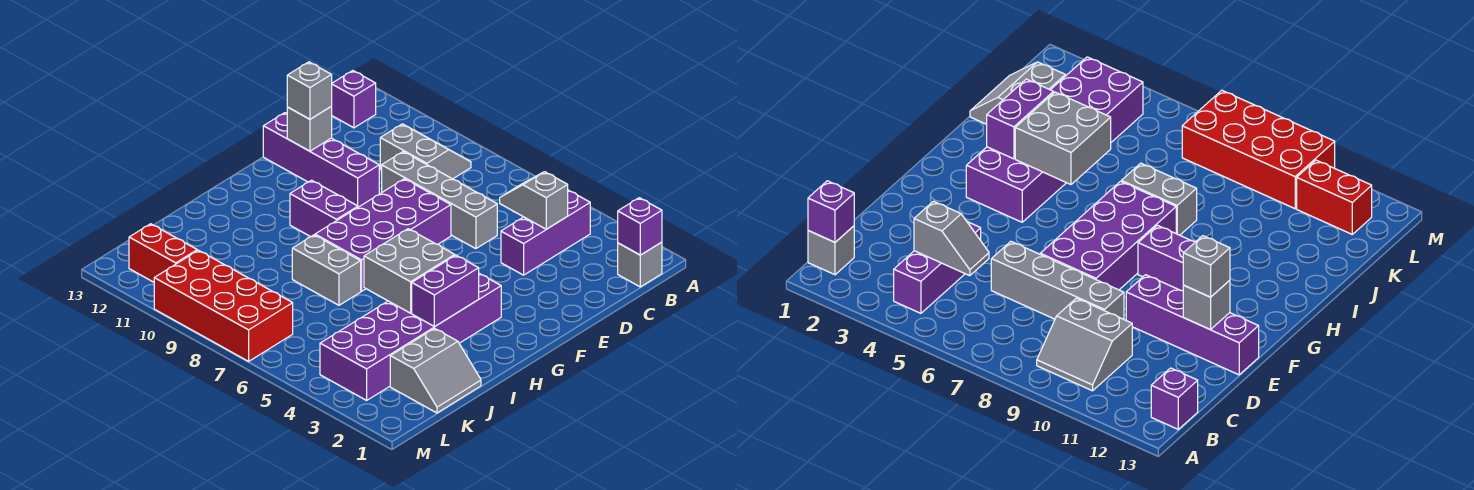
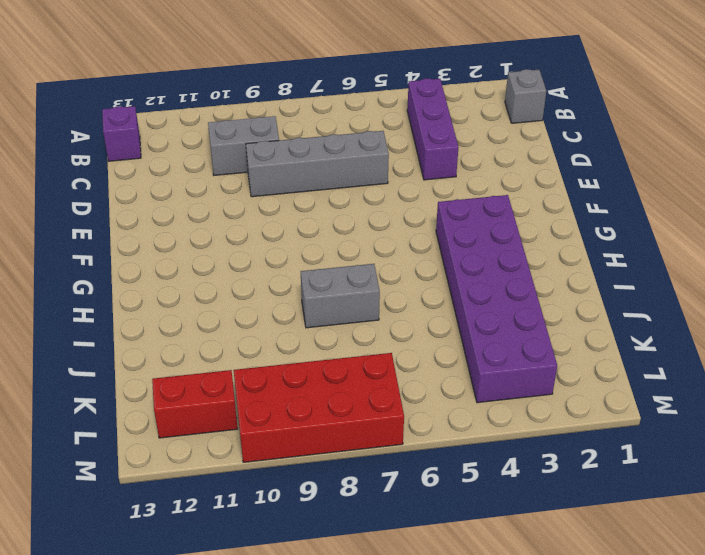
none -> purple 2x4 brick [315,179,451,291]
none -> purple 1x4 brick [263,113,379,207]
none -> purple 1x2 brick [290,180,358,237]

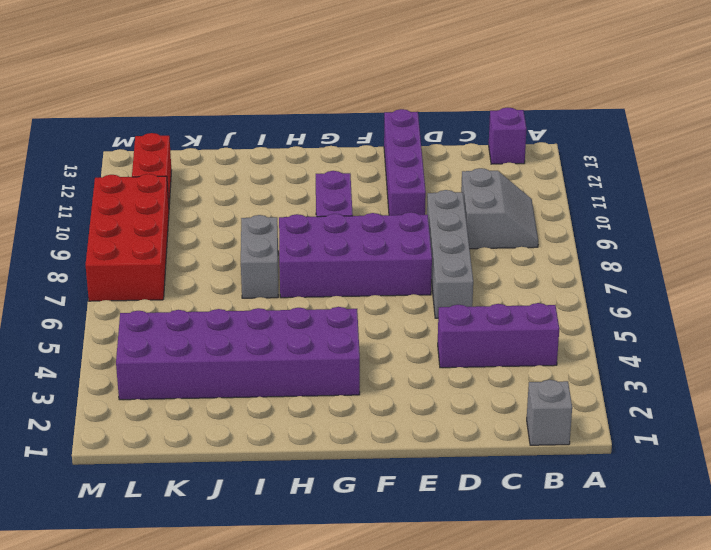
none -> grey 2x2 slope [390,328,481,413]
none -> purple 1x1 brick [618,198,662,255]
none -> grey 1x2 slope [500,172,568,229]

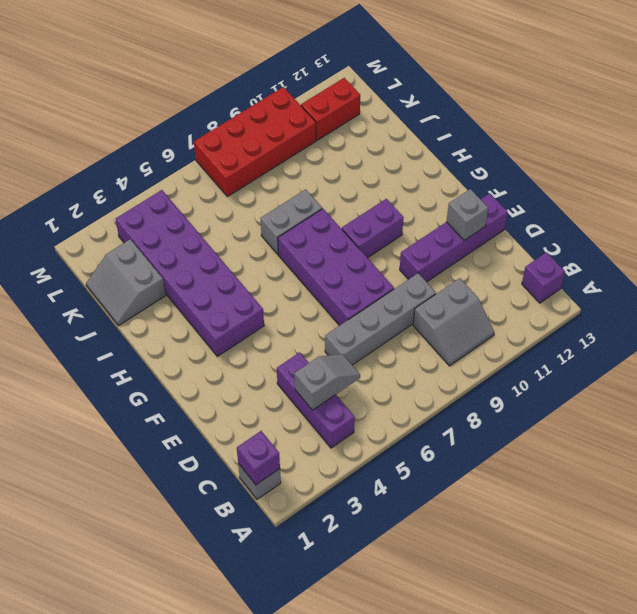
none -> purple 1x2 brick [412,255,479,327]
none -> grey 2x2 brick [364,229,455,313]
none -> grey 1x1 brick [287,62,332,119]

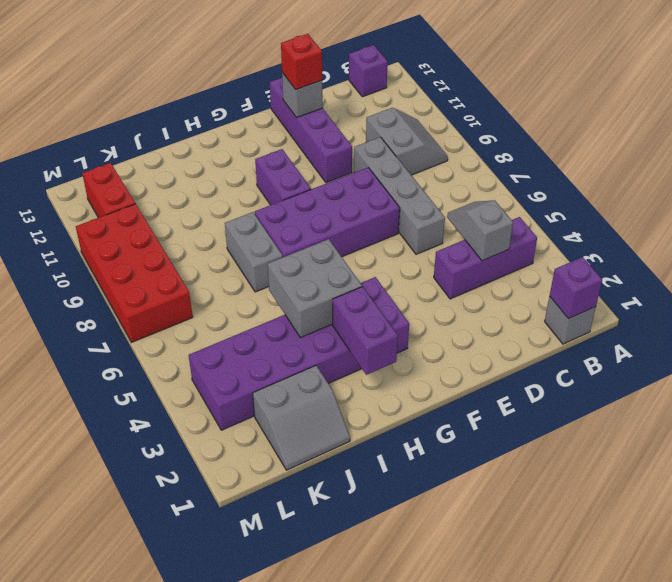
red 1x1 brick [281,34,322,89] -> grey 1x1 brick [287,62,332,119]
purple 1x2 brick [333,287,398,375] -> purple 1x2 brick turned to [412,255,479,327]

